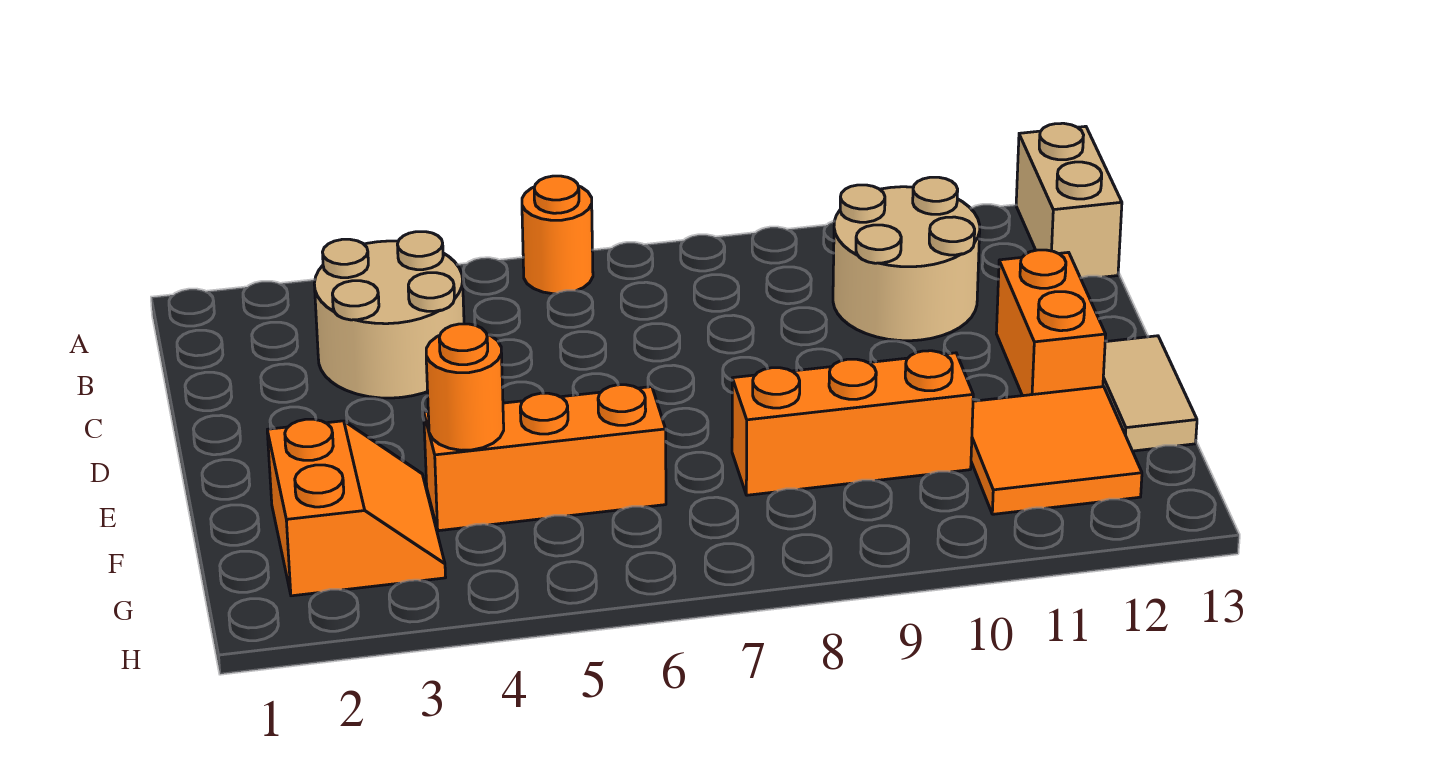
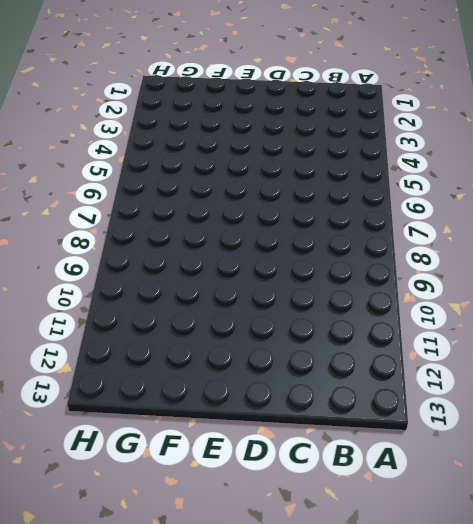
none -> orange 1x1 round brick [522,176,593,294]
none -> tan 1x2 brick [1016,123,1122,278]

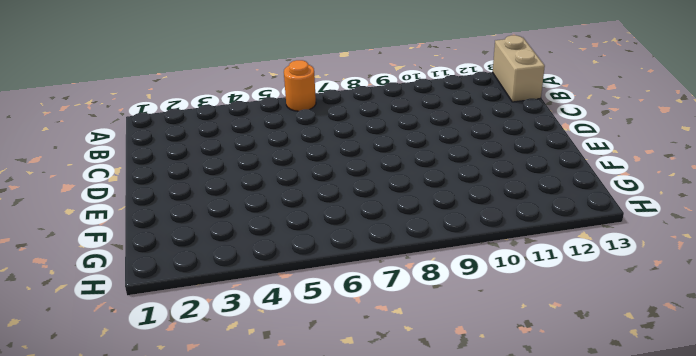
none -> tan 2x2 round brick [314,232,464,398]
none -> tan 2x2 round brick [833,177,980,341]

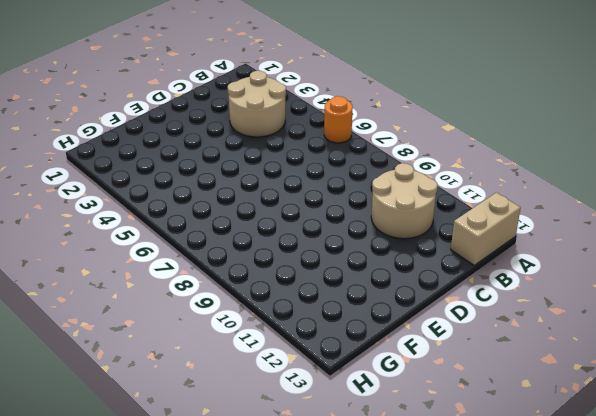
none -> orange 1x2 brick [996,250,1106,396]
none -> tan 1x2 tile [1103,336,1197,451]

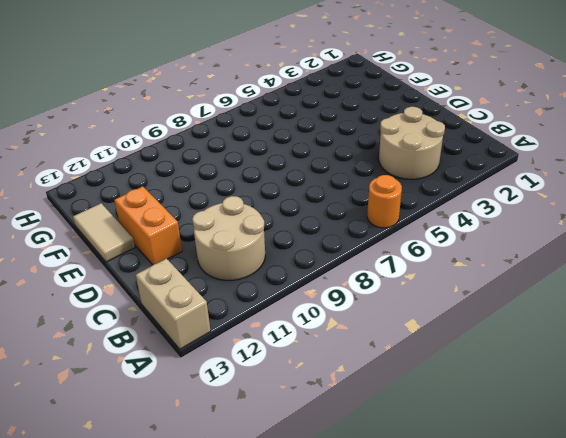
none -> orange 2x2 slope [267,419,446,596]
none -> orange 1x3 brick [424,385,666,531]

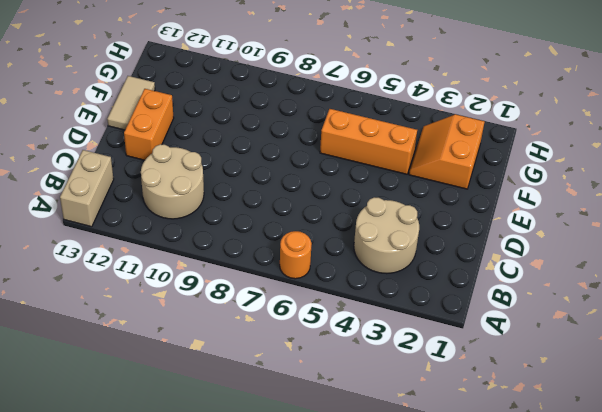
none -> orange 1x3 brick [732,351,973,495]
none -> orange 2x2 tile [971,387,1142,514]

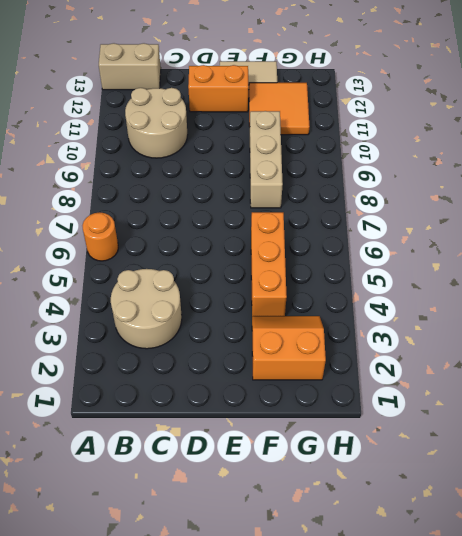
tan 1x3 brick [250,111,283,208] -> orange 1x3 brick [732,351,973,495]
none -> orange 1x1 round brick [426,324,504,450]

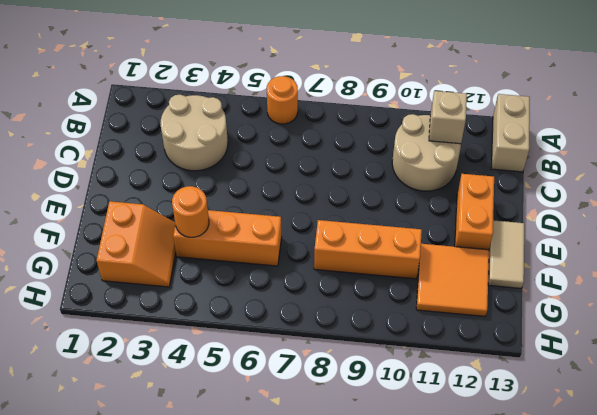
tan 1x1 brick [429,91,467,144] -> none

